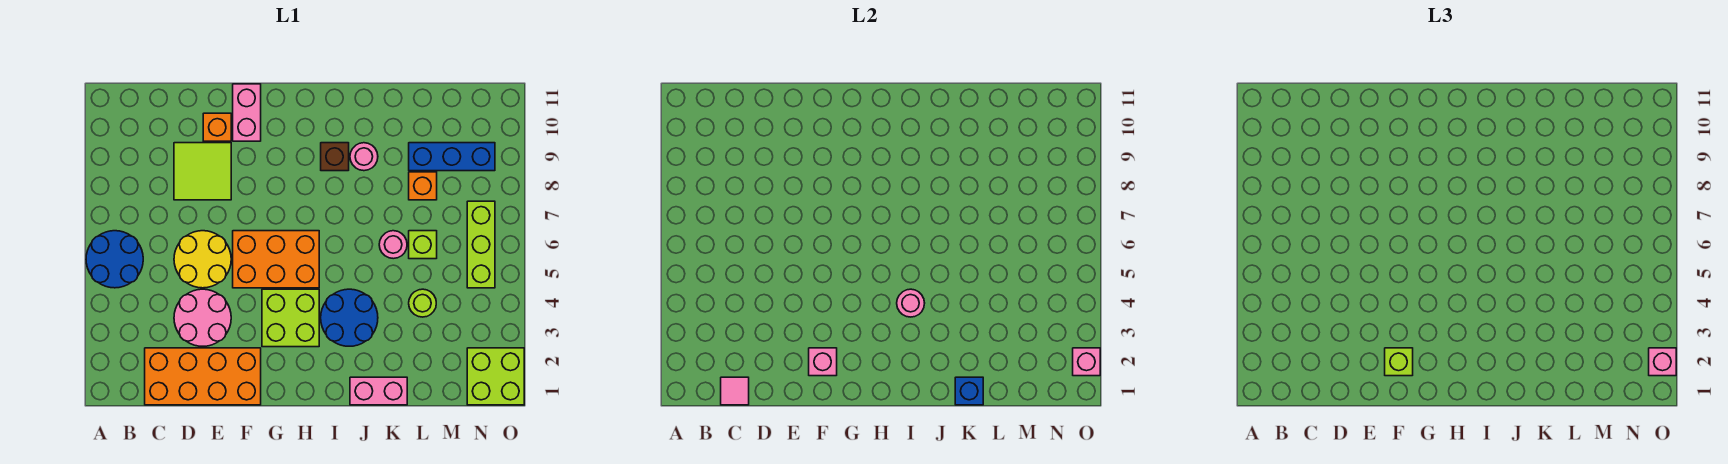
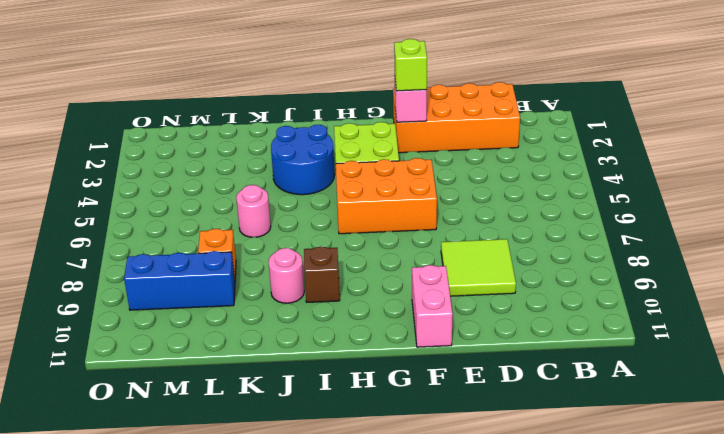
none -> blue 2x2 round brick [86,231,143,288]
none -> pink 2x2 round brick [174,289,231,346]
none -> yellow 2x2 round brick [174,231,231,288]

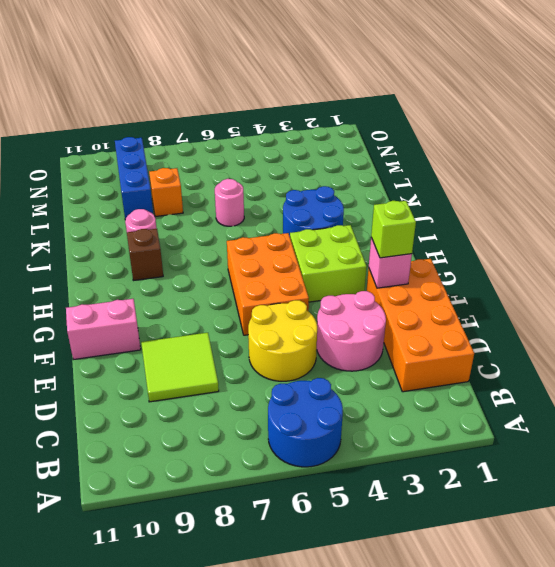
none -> orange 1x1 brick [203,113,231,141]
none -> pink 1x2 brick [350,377,407,405]
none -> lime 1x1 round brick [409,289,436,317]

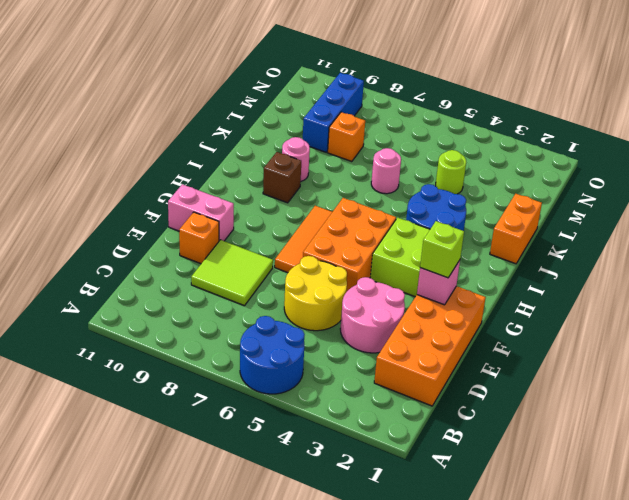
orange 1x3 tile [275,206,332,273] -> none
orange 1x2 brick [490,194,542,264] -> pink 1x2 brick [350,377,407,405]
none -> lime 1x1 brick [409,231,437,259]
none -> lime 2x2 brick [467,348,524,405]
none -> lime 1x3 brick [467,201,495,288]

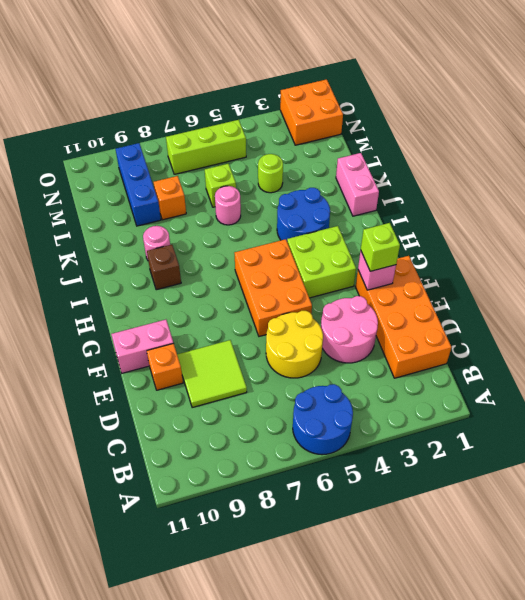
orange 2x2 brick [280,79,343,145] -> lime 2x2 brick [467,348,524,405]
none -> pink 1x1 tile [721,377,749,405]
none -> pink 1x1 round brick [897,289,925,317]
none -> blue 1x1 brick [955,377,983,405]

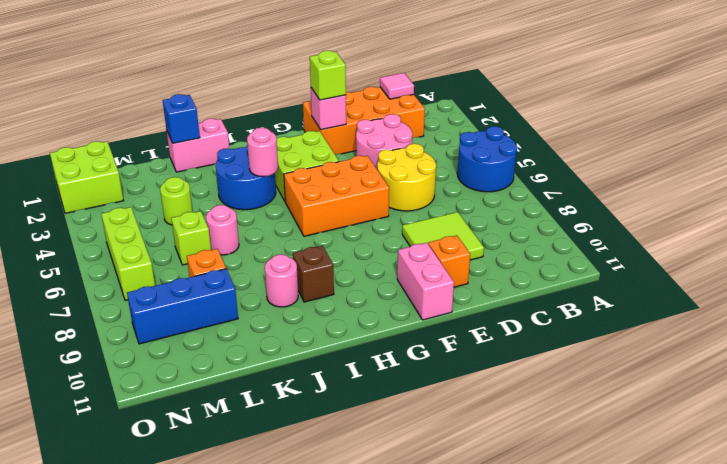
none -> pink 1x1 brick [1073,348,1100,376]
none -> pink 1x1 brick [1649,348,1676,376]

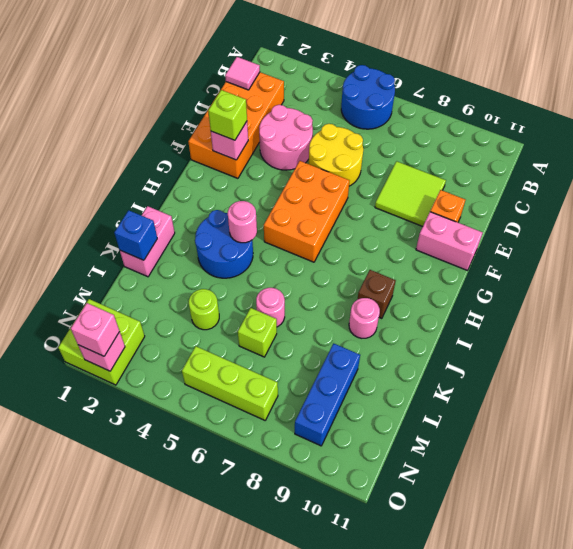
none -> lime 2x2 brick [262,289,319,347]
none -> orange 1x1 brick [409,172,437,200]

